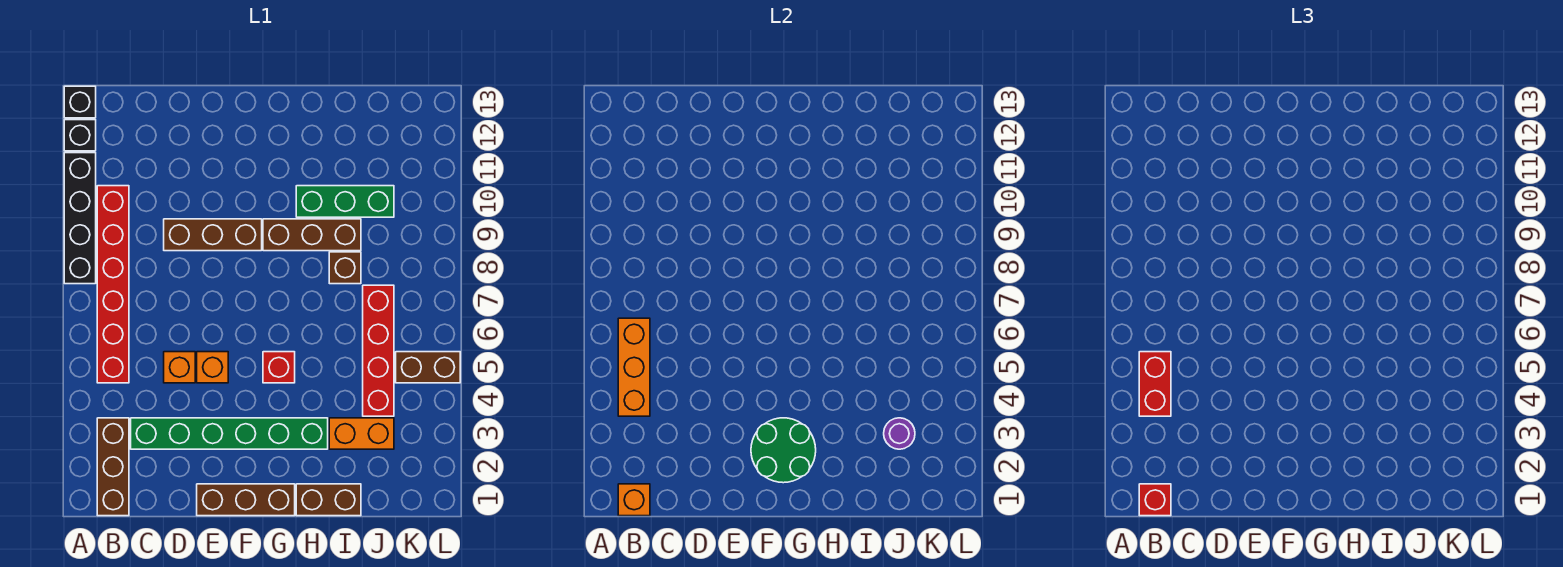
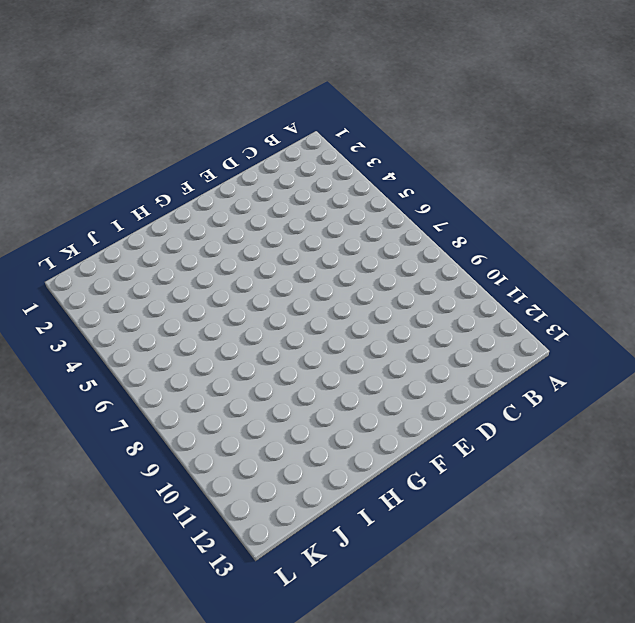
none -> black 1x4 brick [64,153,96,284]
none -> black 1x1 brick [64,120,96,151]
none -> black 1x1 brick [64,86,96,118]

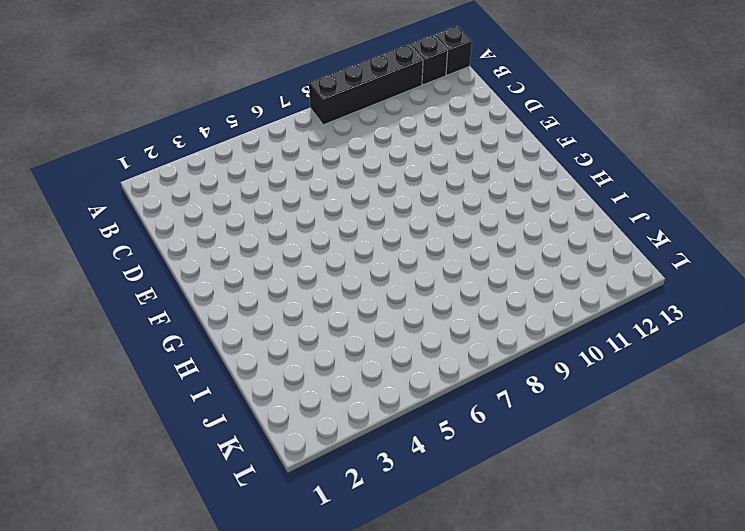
none -> brown 1x3 brick [97,418,129,516]
none -> red 1x6 brick [97,186,129,383]
none -> green 1x6 brick [131,418,328,449]

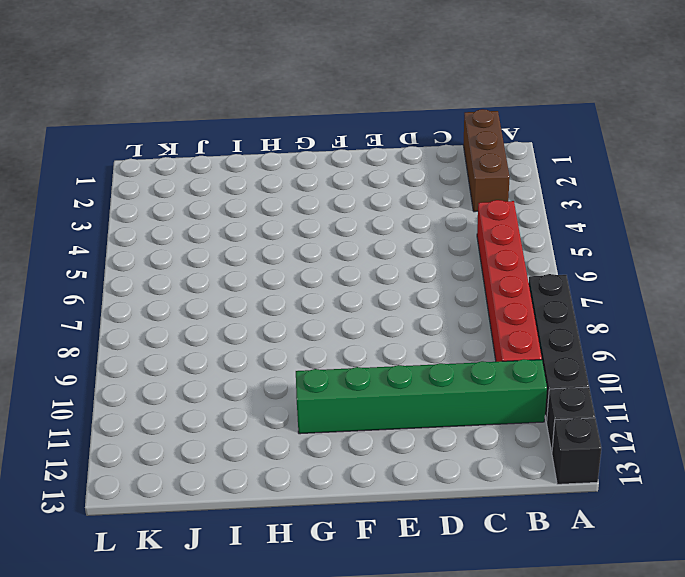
green 1x6 brick [296,359,547,434] -> green 1x6 brick moved to [131,418,328,449]
none -> orange 1x1 brick [164,352,195,383]
none -> brown 1x3 brick [164,219,262,251]
none -> brown 1x3 brick [197,484,295,516]

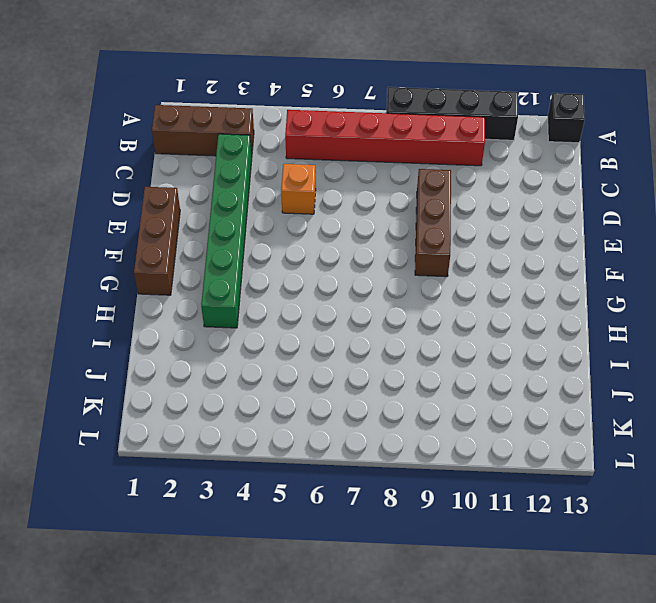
none -> black 1x1 brick [64,120,96,151]
none -> orange 1x1 brick [197,352,228,383]
none -> red 1x1 brick [263,352,295,383]

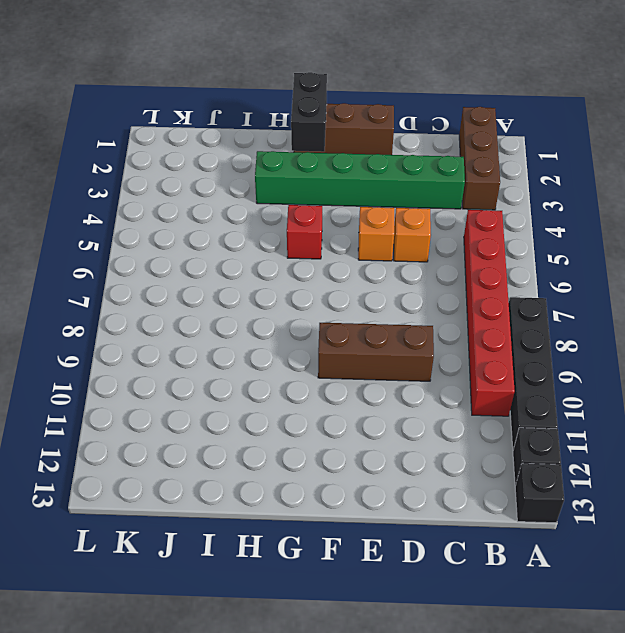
black 1x2 brick [291,72,327,152] -> green 2x2 round brick [751,418,816,483]
none -> brown 1x3 brick [263,219,361,251]
none -> brown 1x2 brick [296,484,361,516]
none -> green 1x3 brick [296,186,394,217]

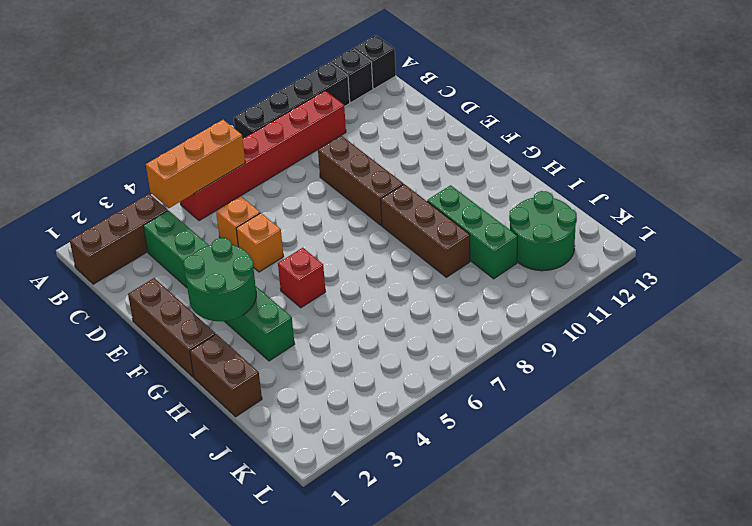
green 2x2 round brick [509,191,577,271] -> none
none -> orange 1x2 brick [329,418,394,449]
none -> brown 1x1 brick [329,252,361,284]
none -> red 1x4 brick [363,285,394,416]

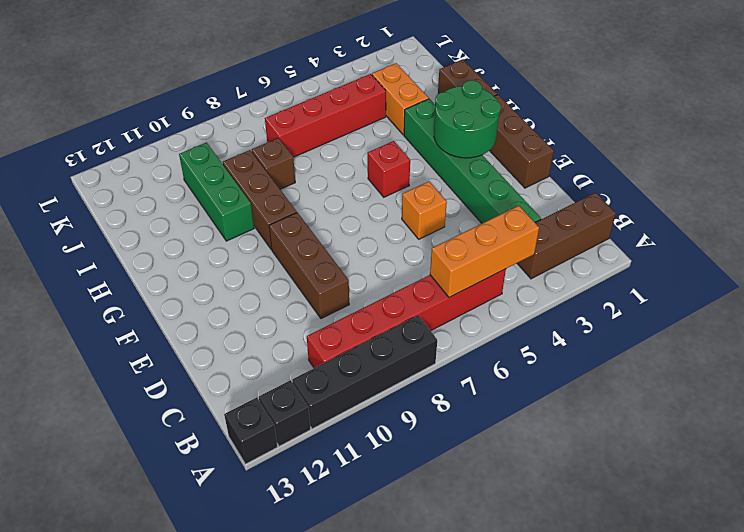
none -> orange 1x1 brick [164,352,195,383]
none -> brown 1x2 brick [396,352,460,383]
none -> orange 1x1 brick [618,484,650,516]

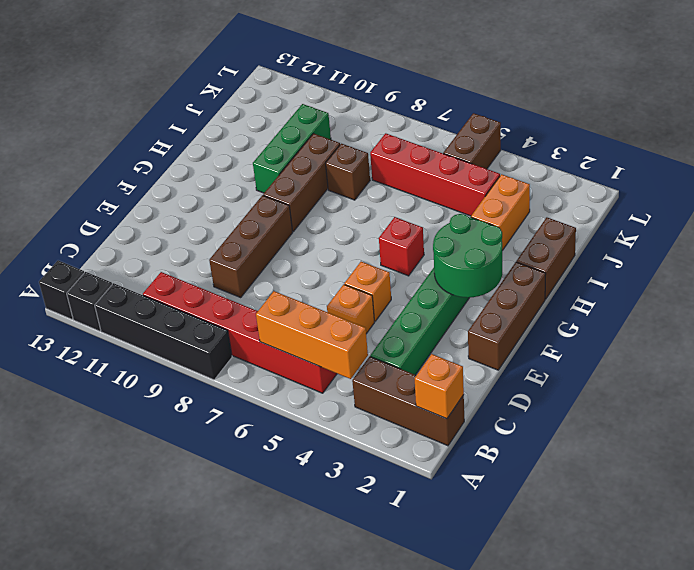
none -> purple 1x1 round brick [884,418,915,449]
none -> red 1x1 brick [1139,484,1171,516]
none -> red 1x2 brick [1139,352,1171,416]

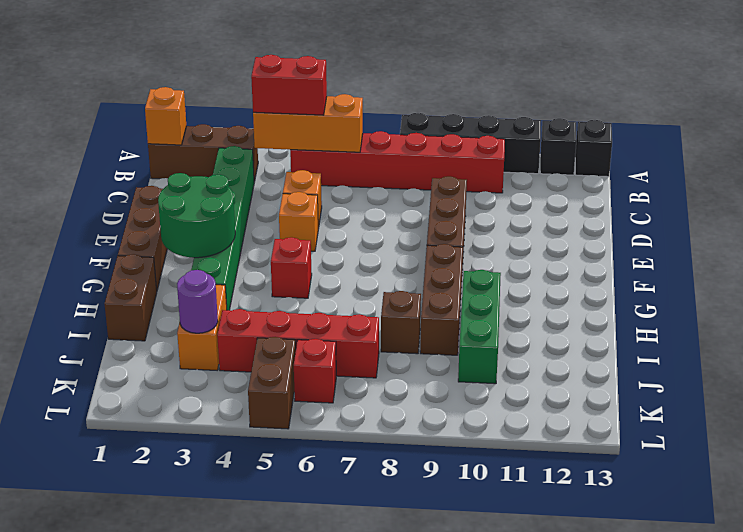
red 1x1 brick [294,339,336,403] -> red 1x1 brick moved to [1139,484,1171,516]

